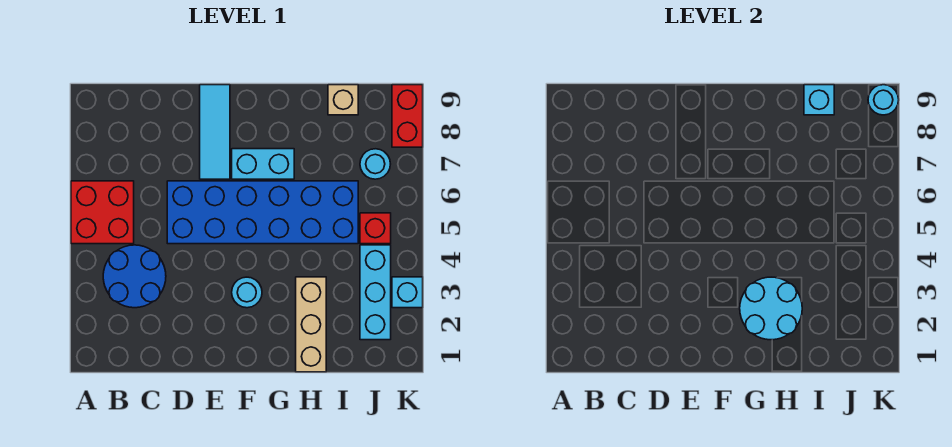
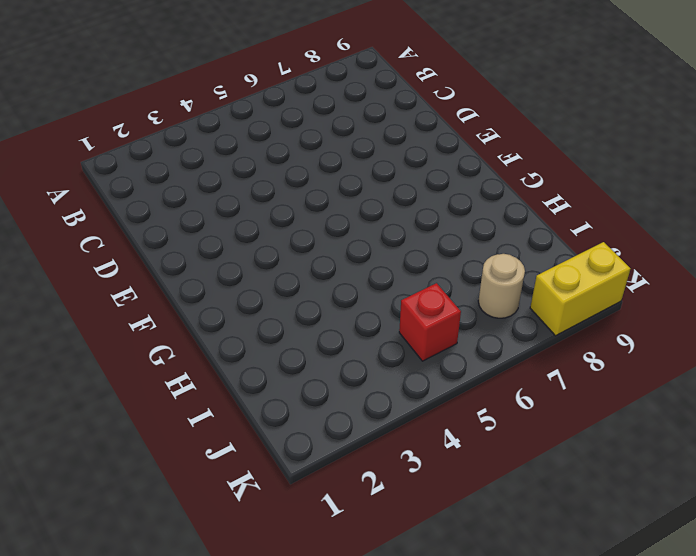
tan 1x1 round brick [478,254,525,318] -> cyan 1x1 round brick [360,149,390,179]
yellow 1x2 brick [530,242,630,336] -> red 1x2 brick [392,85,423,147]
none -> red 2x2 brick [71,181,134,244]
none -> blue 2x2 round brick [103,245,166,308]
none -> blue 2x6 brick [167,181,358,244]

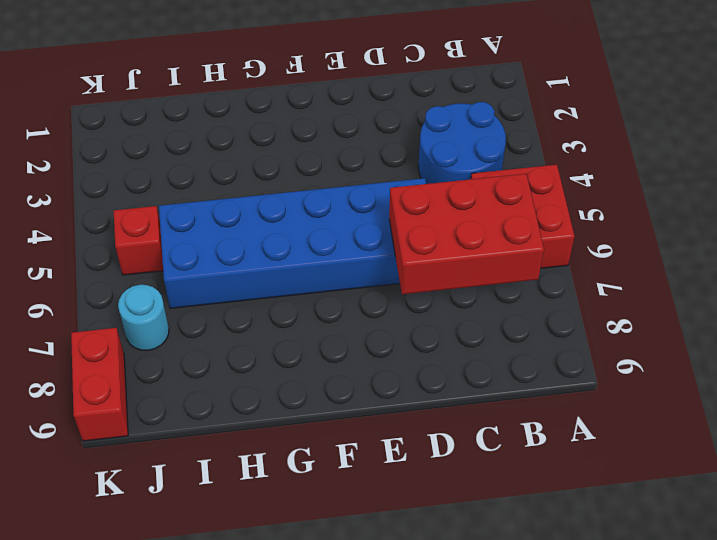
red 2x3 brick [389,174,544,294] -> none
none -> cyan 1x3 tile [200,85,230,179]
none -> cyan 1x1 round brick [232,277,262,308]
none -> cyan 1x2 brick [232,149,294,179]

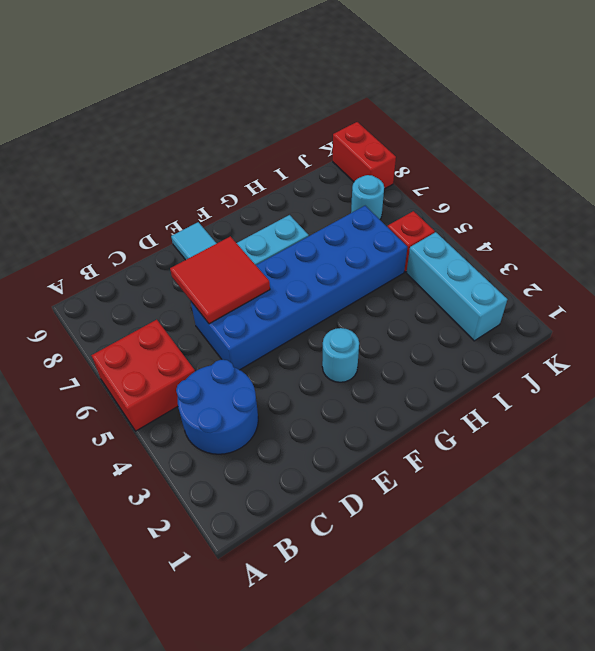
red 2x2 tile [170,236,270,324] -> none
none -> tan 1x3 brick [296,277,326,372]
none -> tan 1x1 brick [328,85,358,115]
none -> cyan 1x1 brick [392,277,423,308]

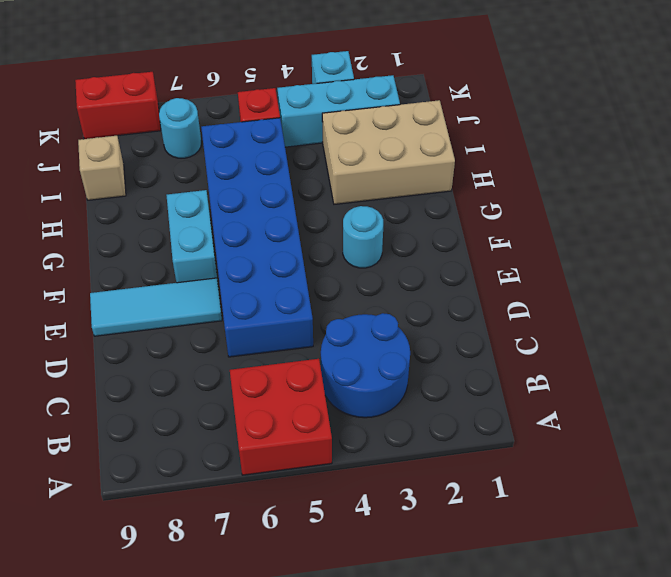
tan 2x3 brick [322,100,455,204] -> tan 1x3 brick [296,277,326,372]
none -> cyan 2x2 round brick [740,277,802,340]
none -> cyan 1x1 brick [804,85,834,115]
none -> cyan 1x1 round brick [868,85,899,115]

